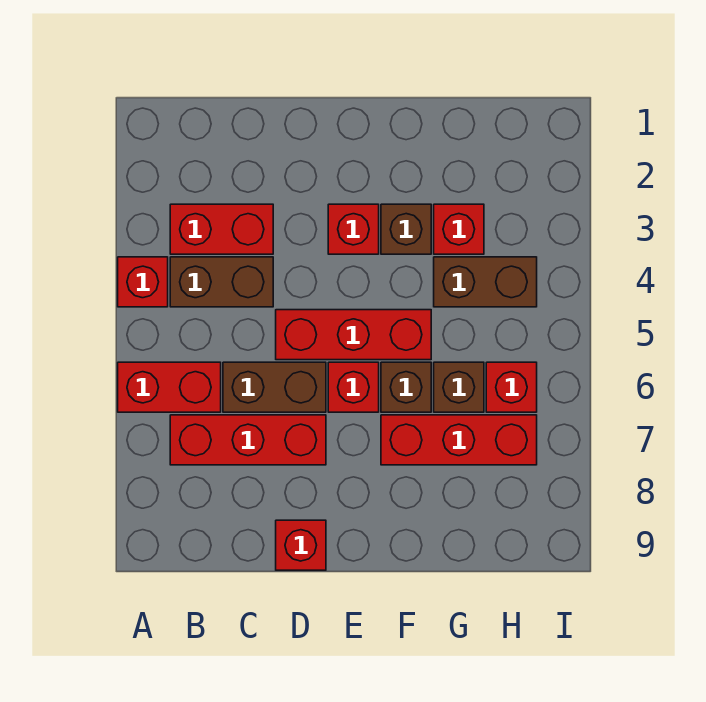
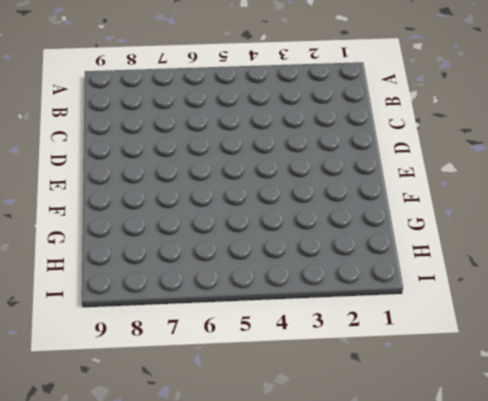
none -> red 1x1 brick [118,257,168,307]
none -> red 1x2 brick [118,362,221,412]
none -> red 1x2 brick [170,204,273,254]

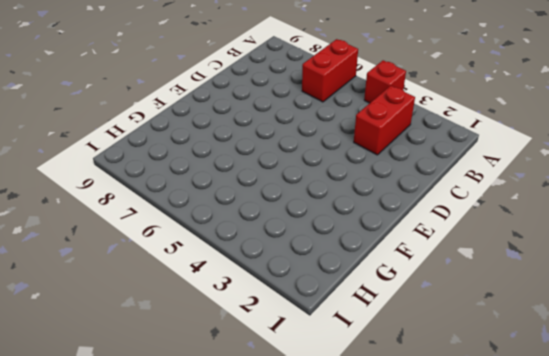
none -> brown 1x2 brick [170,257,273,307]
none -> red 1x3 brick [170,415,326,465]
none -> brown 1x2 brick [223,362,326,412]

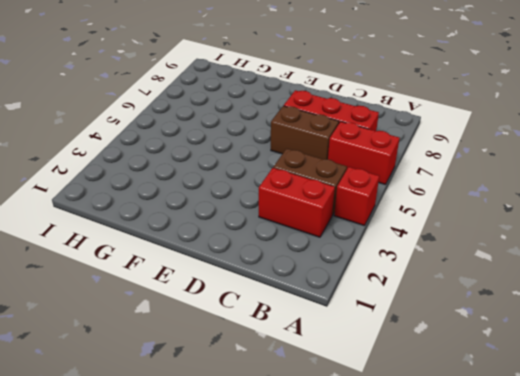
none -> red 1x3 brick [276,310,431,360]
none -> red 1x1 brick [276,520,326,570]
none -> red 1x1 brick [328,204,379,254]

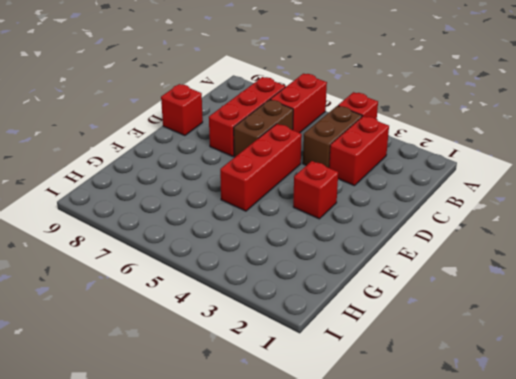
none -> red 1x1 brick [328,362,379,412]
none -> brown 1x1 brick [381,204,431,254]
none -> brown 1x1 brick [381,362,431,412]

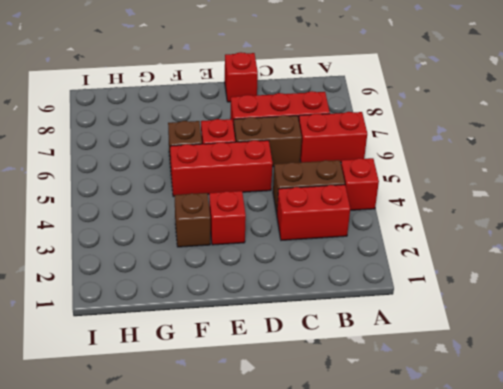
none -> red 1x3 brick [381,415,537,465]
none -> red 1x1 brick [434,204,484,254]
none -> brown 1x2 brick [434,257,537,307]

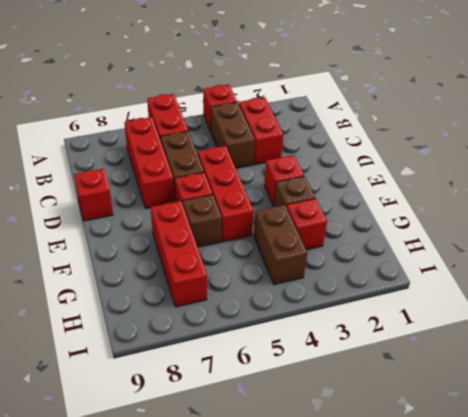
none -> brown 1x1 brick [434,362,484,412]
none -> red 1x1 brick [486,362,537,412]

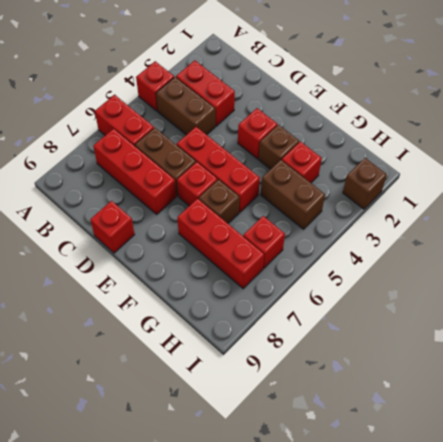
brown 1x1 brick [343,158,387,209] -> brown 1x1 brick moved to [434,362,484,412]

